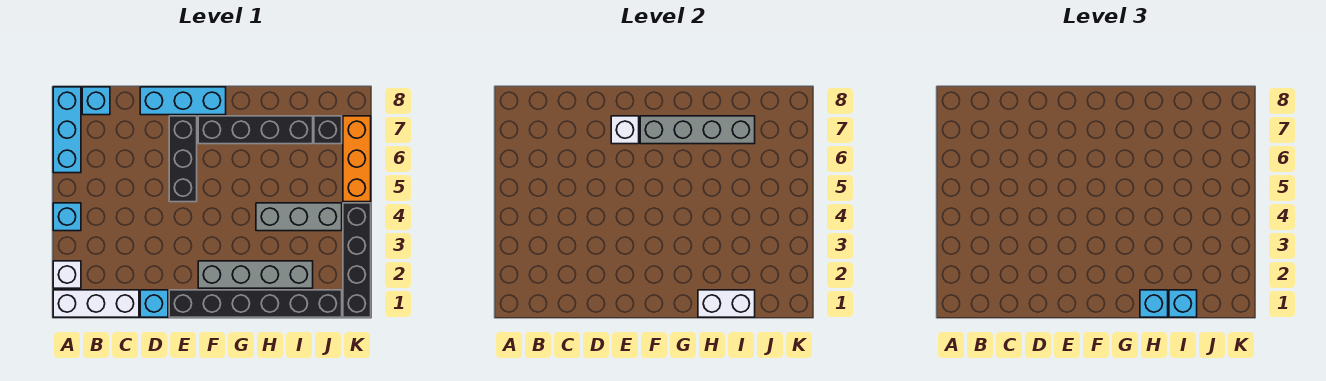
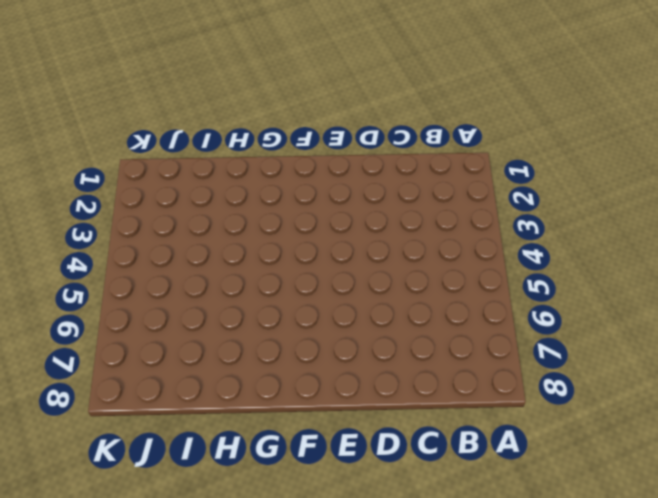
none -> white 1x3 brick [53,290,139,317]
none -> white 1x1 brick [53,261,81,288]
none -> cyan 1x1 brick [53,203,81,231]

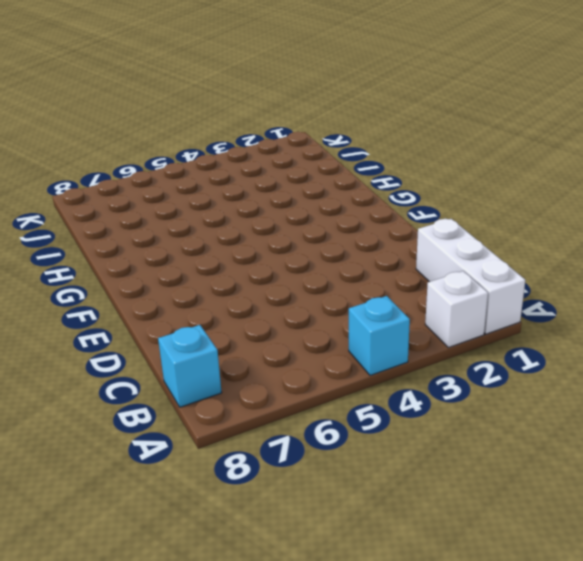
none -> cyan 1x3 brick [53,87,81,173]
none -> cyan 1x1 brick [140,290,168,317]
none -> cyan 1x3 brick [140,87,226,115]

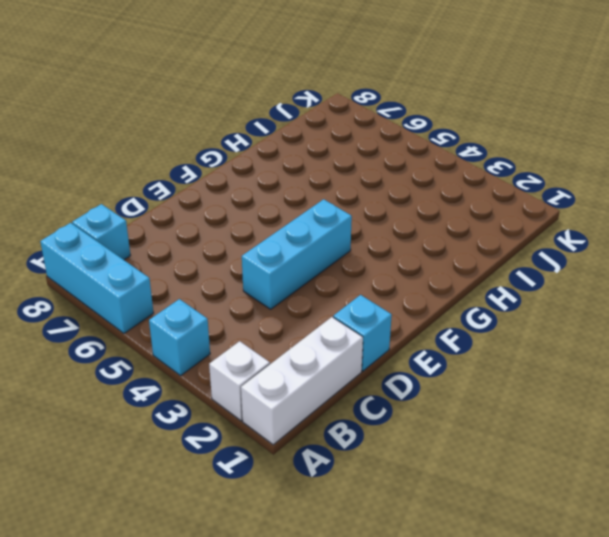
cyan 1x3 brick [242,199,352,309] -> cyan 1x3 brick moved to [140,87,226,115]
none -> black 1x6 brick [169,290,342,317]
none -> black 1x3 brick [169,116,197,202]
none -> grey 1x4 brick [198,261,313,288]

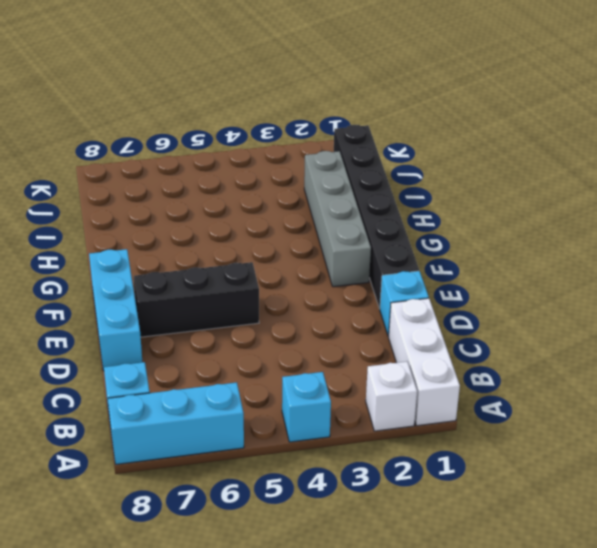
none -> black 1x4 brick [198,116,313,144]
none -> grey 1x3 brick [256,203,342,231]
none -> black 1x1 brick [314,116,342,144]

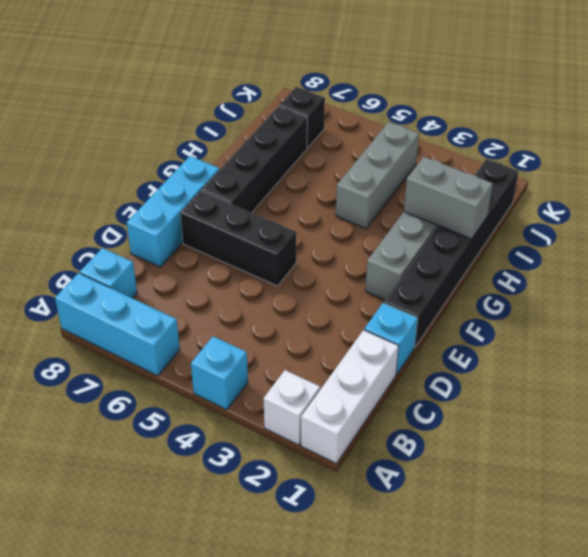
grey 1x2 brick [404,157,493,239] -> white 1x2 brick [698,290,755,317]
none -> black 1x4 brick [343,203,371,317]
none -> orange 1x3 brick [343,116,371,202]
none -> white 1x1 brick [611,116,639,144]

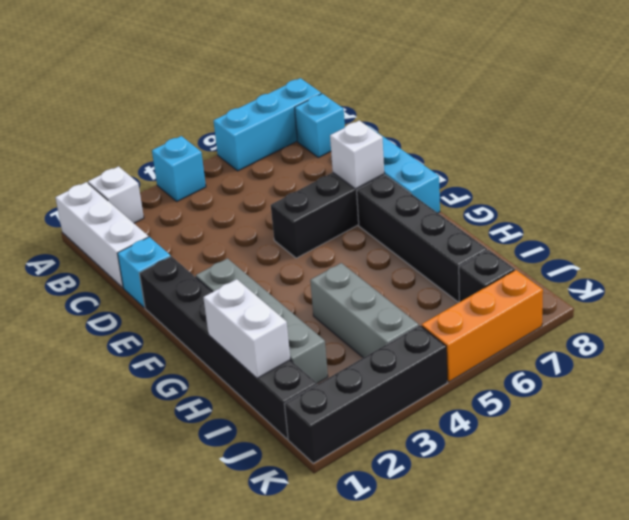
none -> grey 1x4 brick [640,116,755,144]
none -> cyan 1x1 brick [1140,290,1168,317]
none -> cyan 1x1 brick [1169,290,1197,317]

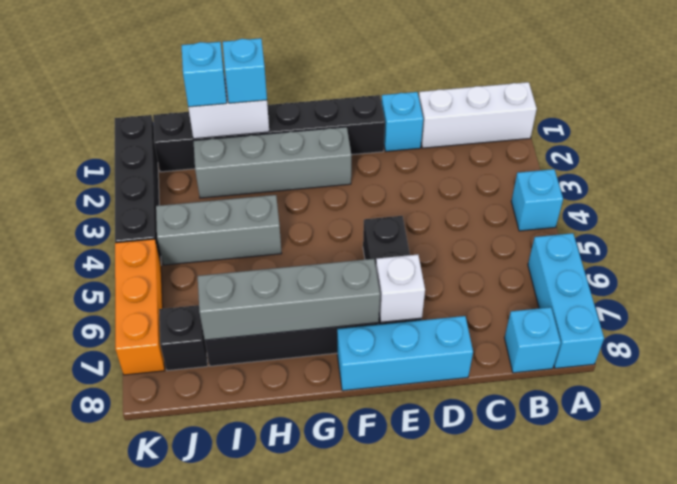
none -> white 1x1 brick [53,261,81,288]

